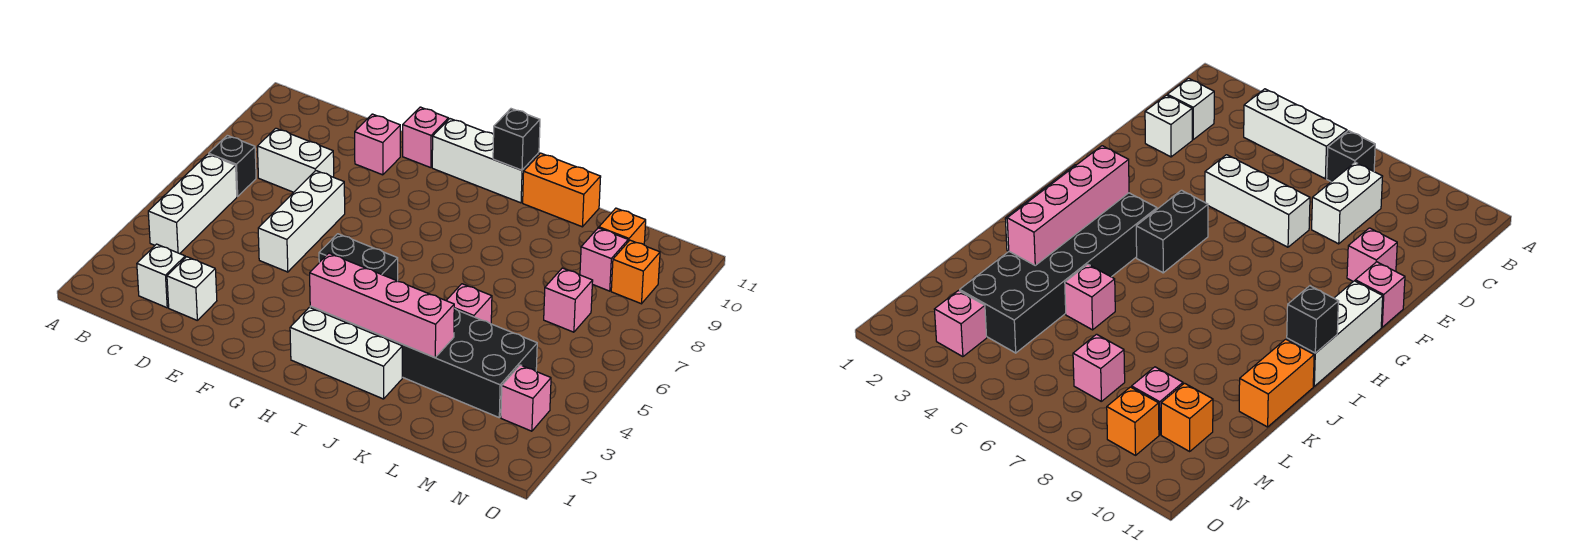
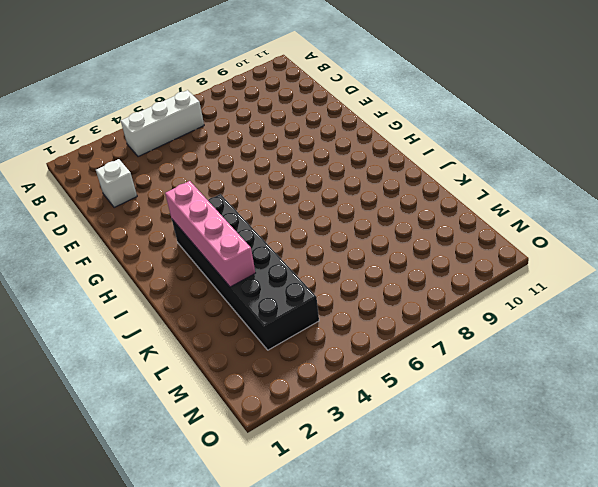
none -> black 1x1 brick [209,135,256,196]
none -> white 1x1 brick [137,244,185,308]
none -> white 1x2 brick [257,128,334,192]

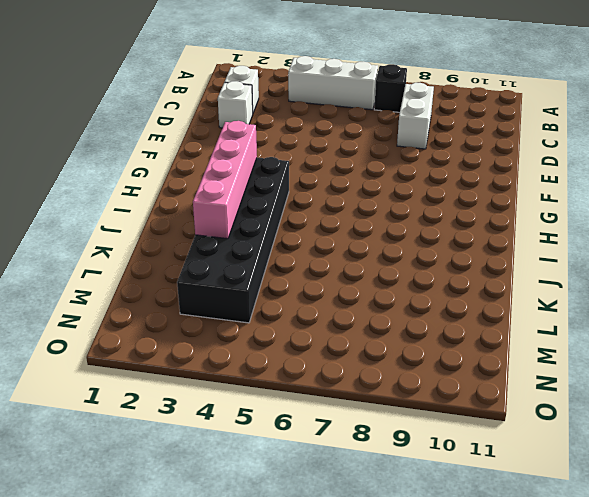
none -> white 1x3 brick [258,171,345,272]
none -> pink 1x1 brick [355,114,400,175]
none -> pink 1x1 brick [403,107,448,168]

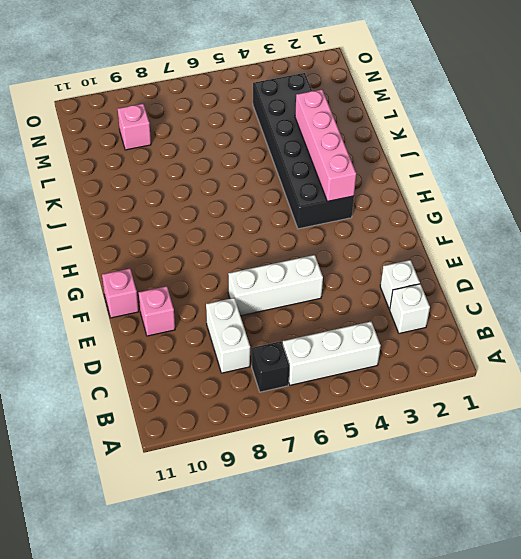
none -> black 1x2 brick [319,234,398,281]
none -> white 1x3 brick [432,119,539,203]
none -> white 1x3 brick [290,307,402,399]

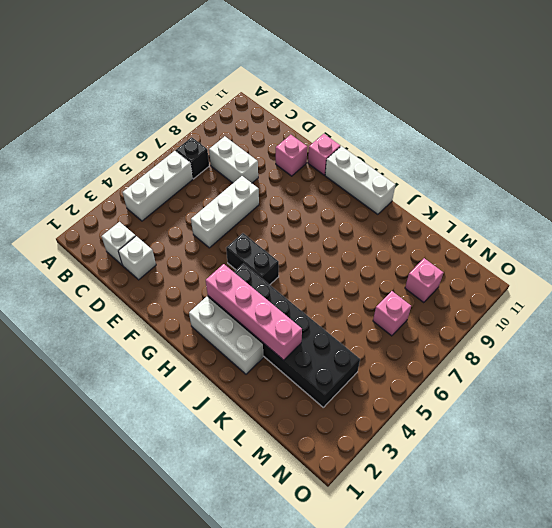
none -> orange 1x2 brick [523,153,601,227]
none -> pink 1x1 brick [446,284,492,324]
none -> orange 1x1 brick [599,208,646,245]

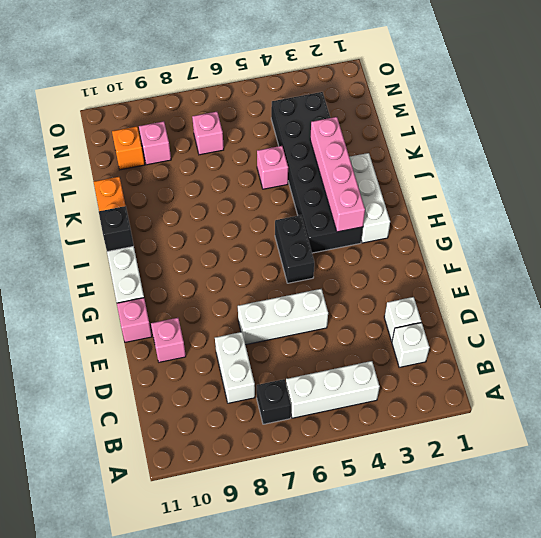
none -> pink 1x1 brick [501,365,551,431]
none -> orange 1x1 brick [611,240,660,304]

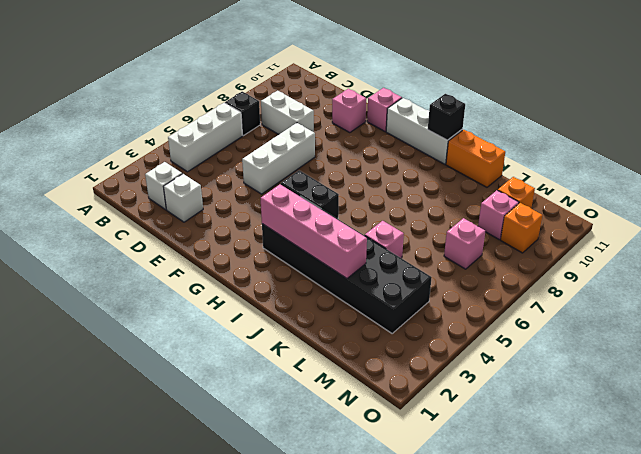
none -> white 1x3 brick [290,307,402,399]
none -> pink 1x1 brick [501,365,551,431]

